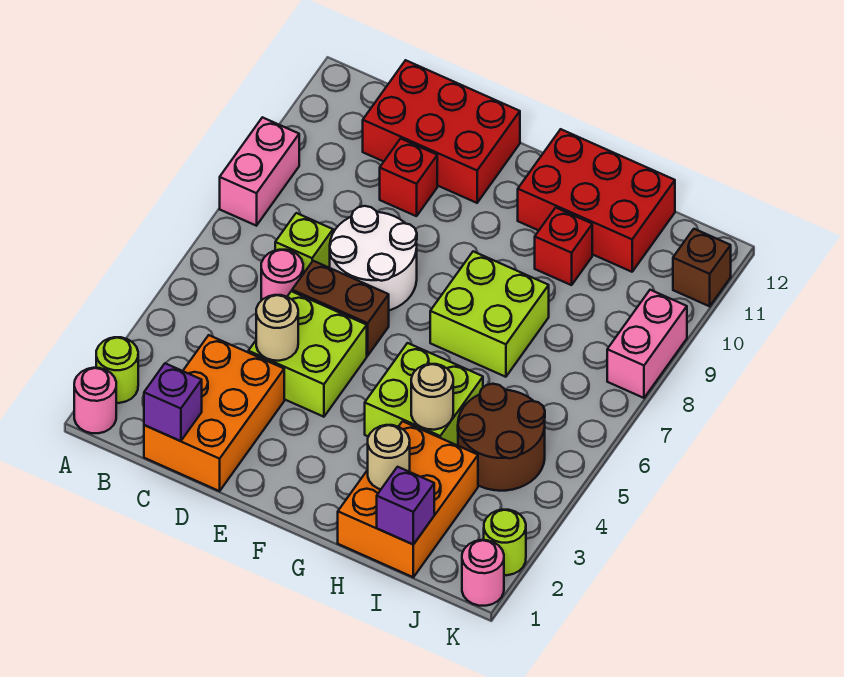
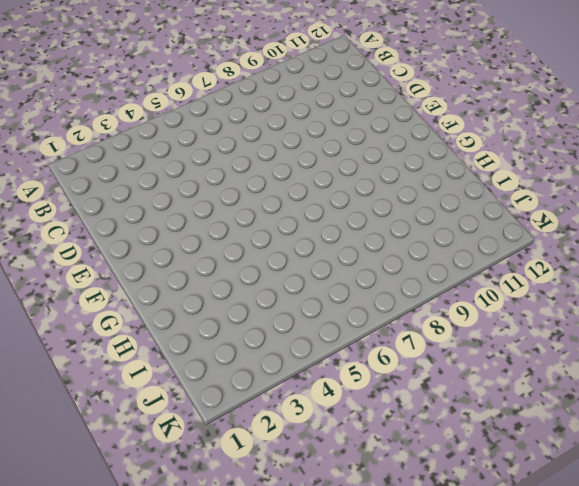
none -> pink 1x1 round brick [74,368,116,433]
none -> lime 1x1 round brick [96,337,138,403]
none -> pink 1x2 brick [220,117,299,226]

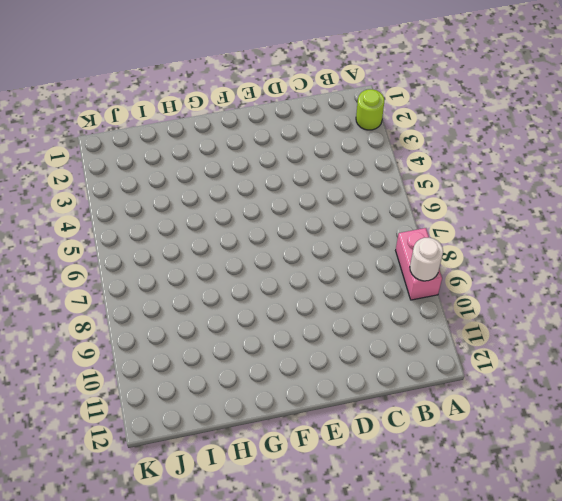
white 1x1 round brick [410,238,443,281] -> none
none -> pink 1x1 round brick [74,368,116,433]
none -> orange 2x3 brick [144,335,284,491]
none -> pink 1x1 round brick [261,250,303,301]

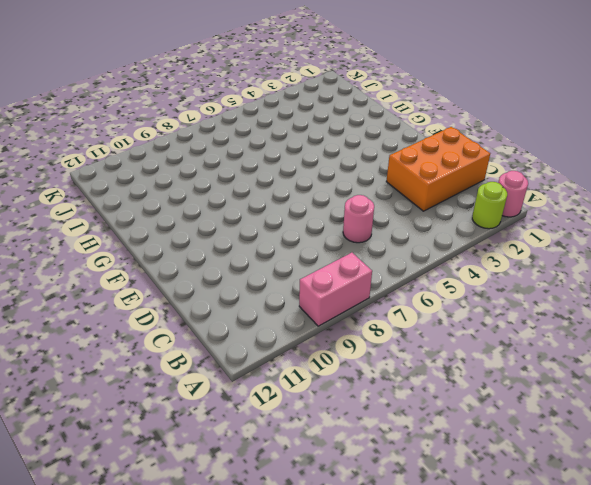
none -> lime 1x1 brick [275,213,333,274]
none -> red 2x3 brick [363,60,520,203]
none -> lime 2x2 brick [248,291,367,417]

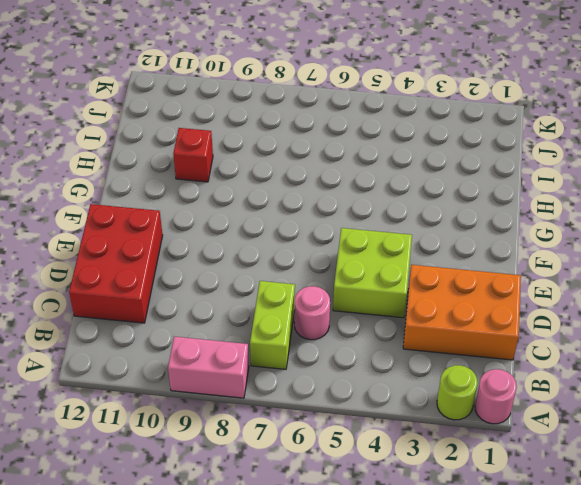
lime 1x2 brick [250,281,295,369] -> lime 1x1 brick [275,213,333,274]
none -> brown 1x2 brick [292,261,389,356]
none -> white 2x2 round brick [330,206,417,310]
none -> red 1x1 brick [380,139,437,216]

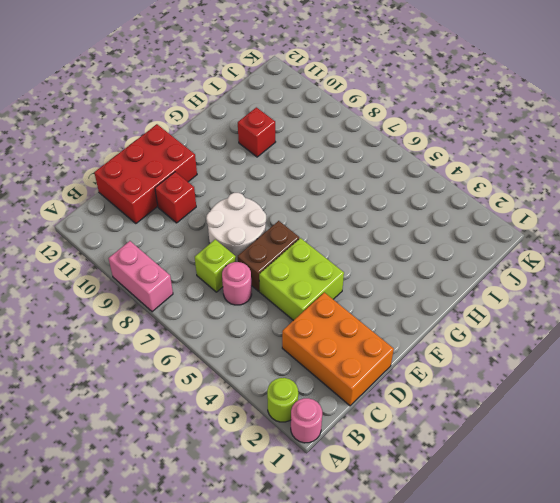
none -> lime 2x2 brick [365,343,483,445]
none -> lime 2x2 brick [430,251,549,377]
none -> red 2x3 brick [518,129,675,272]

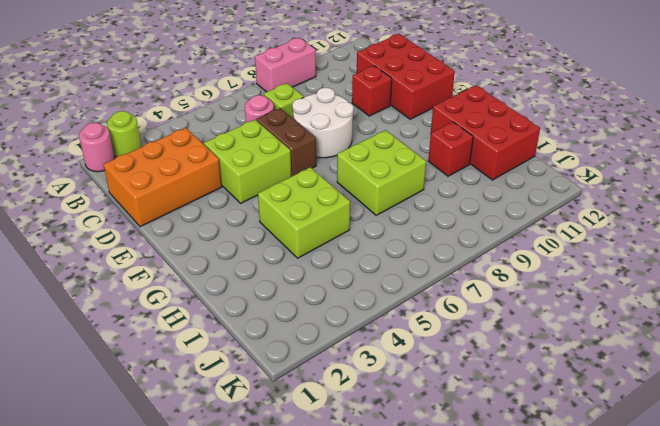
none -> orange 2x3 brick [338,421,478,577]
none -> brown 2x2 round brick [458,384,545,491]
none -> pink 1x1 round brick [462,540,504,606]

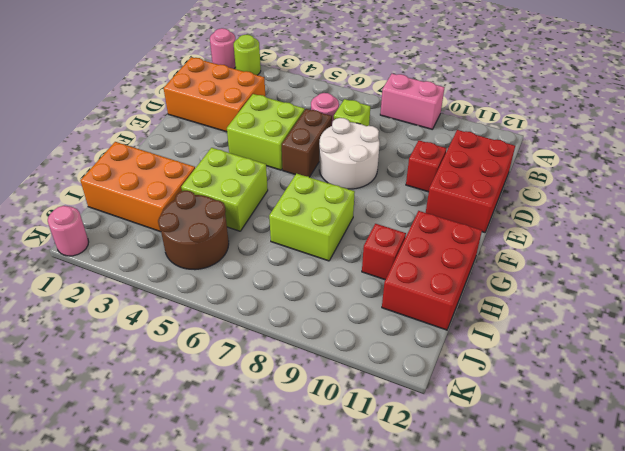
none -> lime 1x1 round brick [484,510,526,575]
none -> pink 1x2 brick [607,290,687,398]
none -> brown 1x1 brick [673,229,731,306]

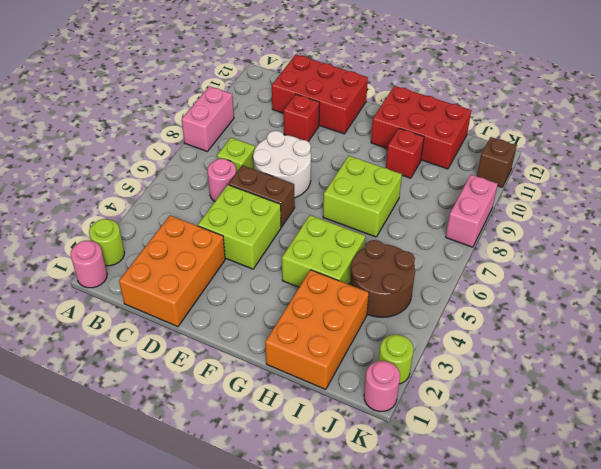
none -> purple 1x1 brick [144,363,202,441]
none -> tan 1x1 round brick [256,295,298,361]
none -> tan 1x1 round brick [368,425,410,489]

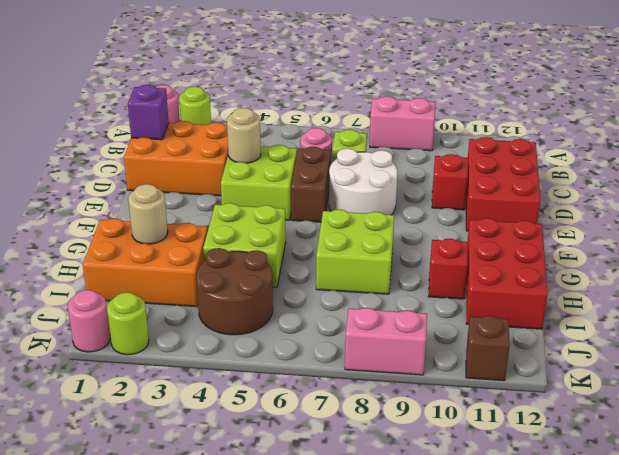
none -> tan 1x1 round brick [411,364,453,430]
none -> purple 1x1 brick [377,467,434,544]

